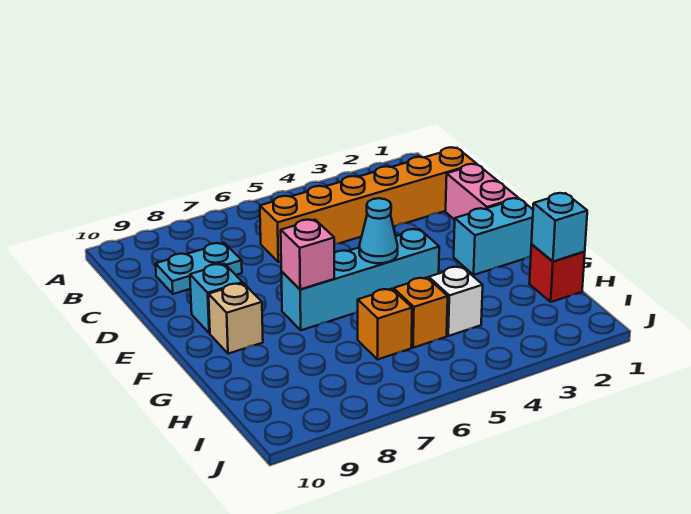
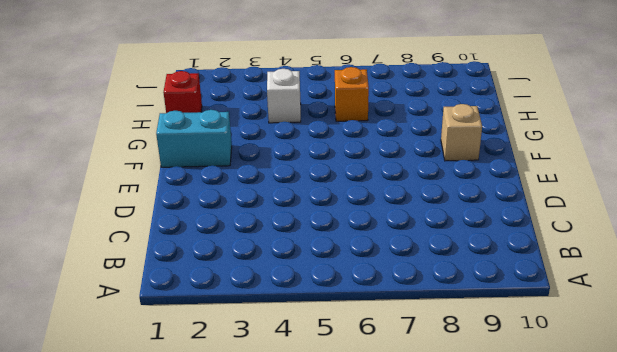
none -> orange 1x6 brick [260,147,476,262]
none -> cyan 1x2 plate [156,243,242,294]
none -> pink 1x2 brick [446,164,518,220]

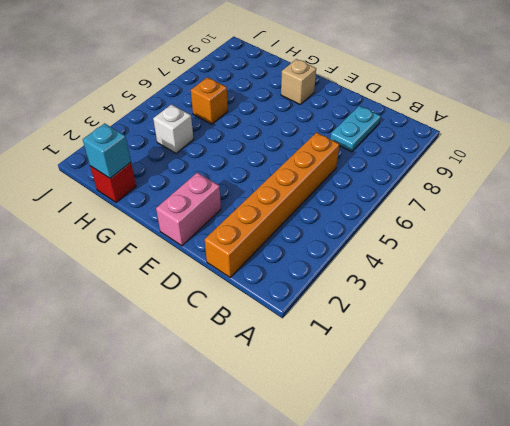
pink 1x2 brick [156,173,221,246] -> pink 1x2 brick turned to [446,164,518,220]
none -> cyan 1x1 brick [190,264,243,333]
none -> cyan 1x2 brick [454,198,533,275]
none -> cyan 1x4 brick [281,229,439,330]

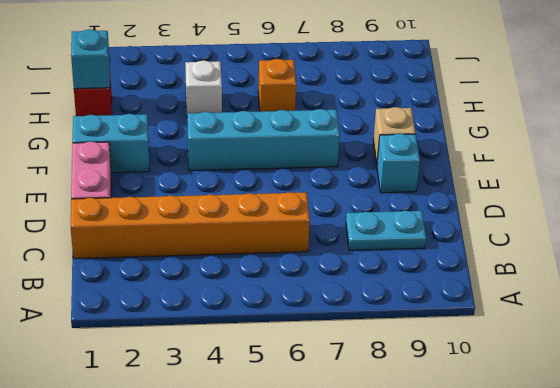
none -> orange 1x1 brick [393,278,448,348]
none -> cyan 1x1 cone [359,198,398,263]
none -> pink 1x1 brick [281,220,334,289]

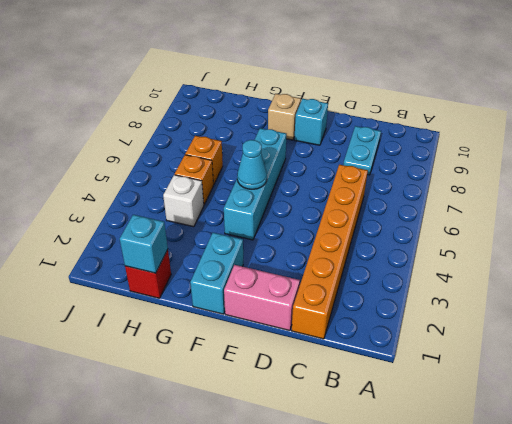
none -> pink 1x1 brick [281,220,334,289]

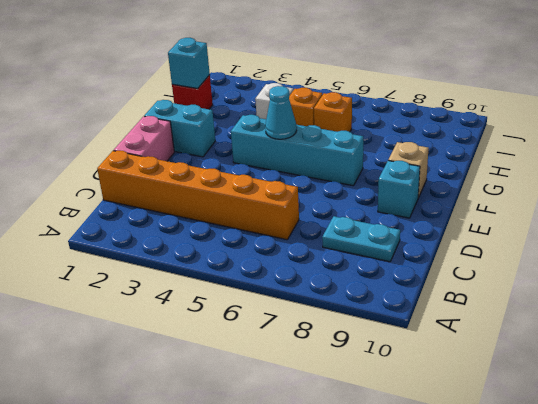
none -> pink 1x1 brick [281,220,334,289]

